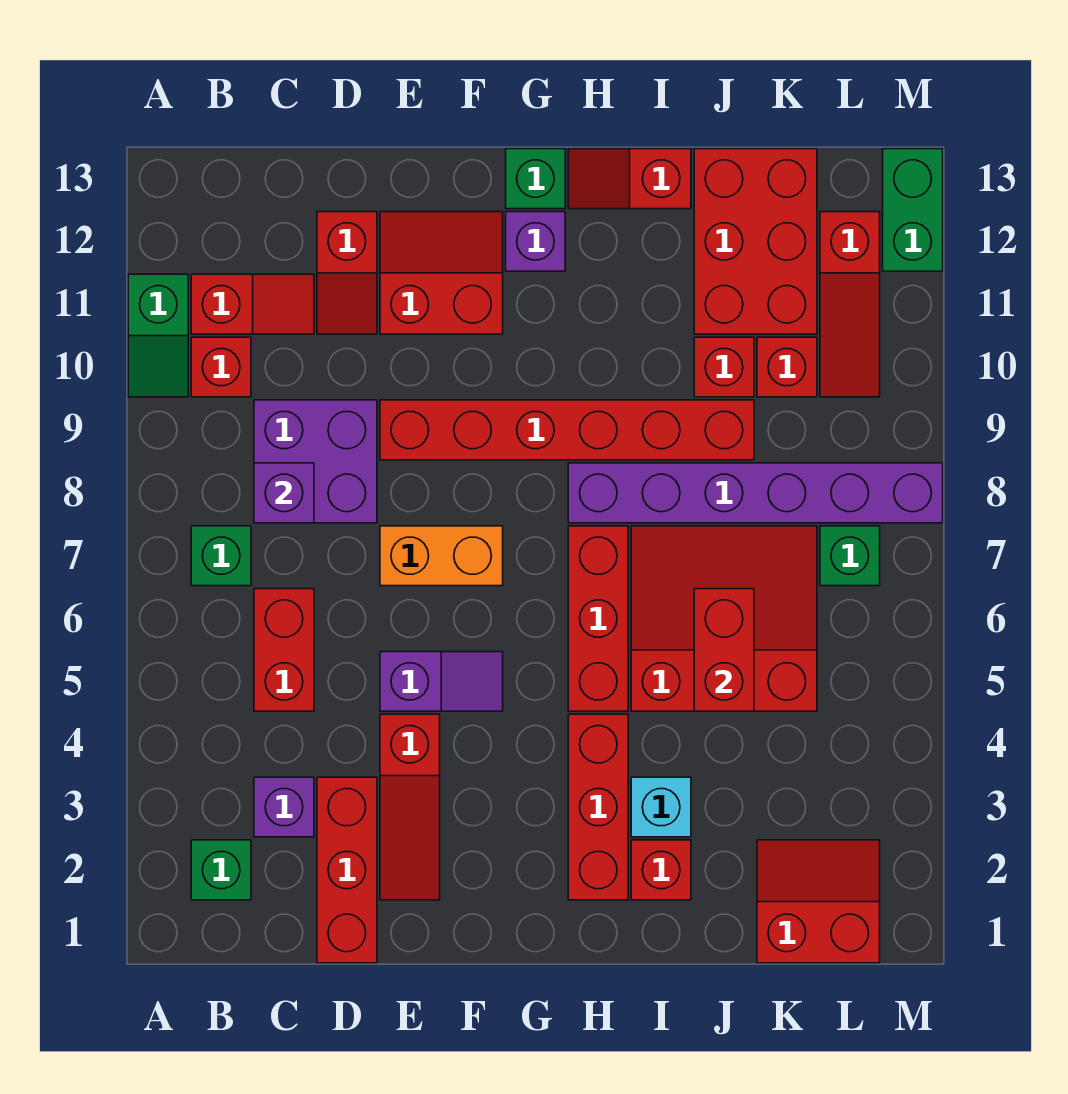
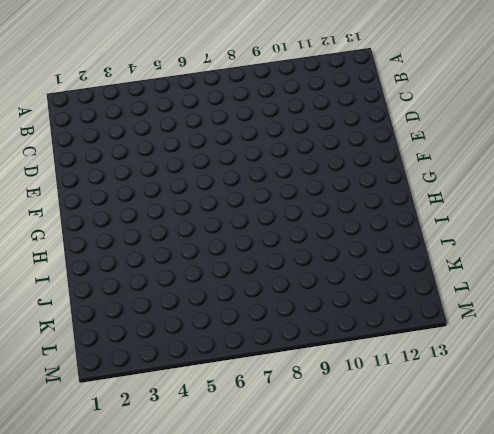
none -> green 1x2 slope [128,274,188,397]
none -> green 1x1 brick [191,840,251,900]
none -> green 1x1 brick [191,526,251,586]
none -> red 1x1 brick [191,337,251,397]

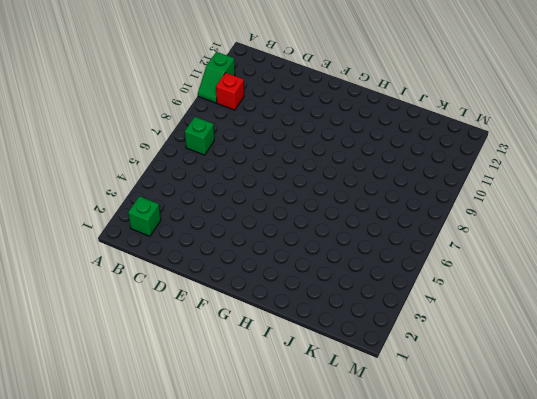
none -> red 1x2 slope [191,274,314,334]
none -> purple 1x1 brick [254,777,314,837]
none -> red 1x2 brick [254,589,314,711]
none -> purple 2x2 brick [254,400,377,523]

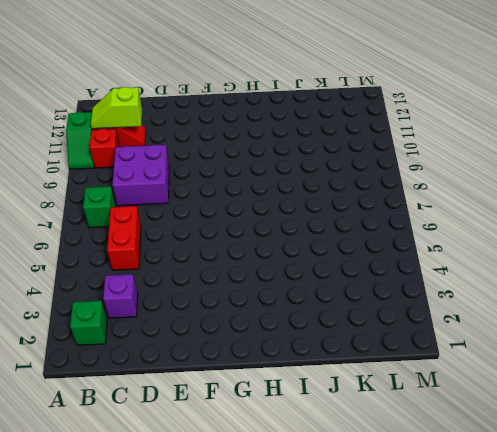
lime 1x2 slope [91,87,142,129] -> none
none -> red 1x3 brick [317,777,377,963]
none -> red 1x2 slope [317,212,377,334]
none -> red 1x3 slope [380,714,440,900]
none -> purple 1x2 slope [380,652,503,711]

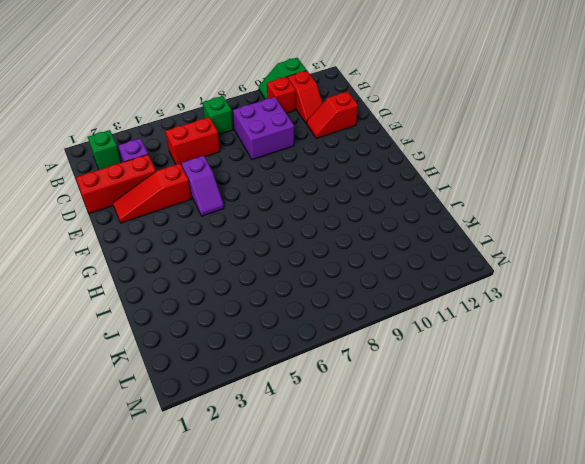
none -> orange 1x2 brick [380,526,503,586]
none -> red 1x6 brick [380,400,754,460]
none -> red 2x2 slope [380,212,503,334]
none -> purple 1x1 brick [506,212,565,271]

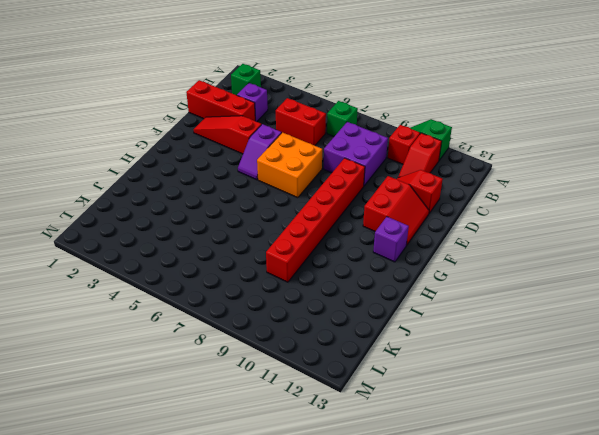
orange 2x2 brick [257,132,322,198] -> orange 1x2 brick [380,526,503,586]
none -> green 1x1 brick [506,149,565,209]
none -> red 1x3 brick [568,714,628,900]
none -> red 1x3 brick [568,526,628,711]
none -> purple 1x6 brick [568,463,943,523]

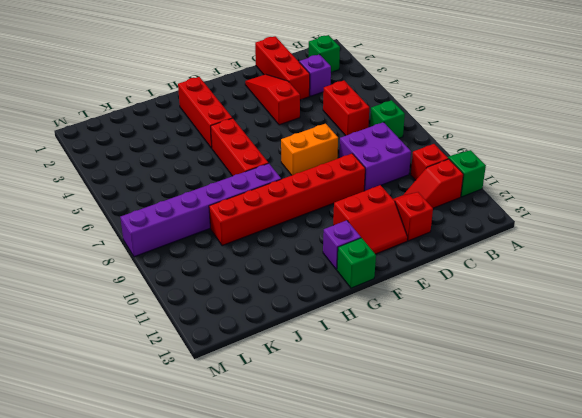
none -> purple 1x2 slope [380,652,503,711]
none -> red 1x2 slope [568,149,691,209]
none -> red 1x1 brick [631,840,691,900]
none -> cyan 1x1 brick [631,777,691,837]

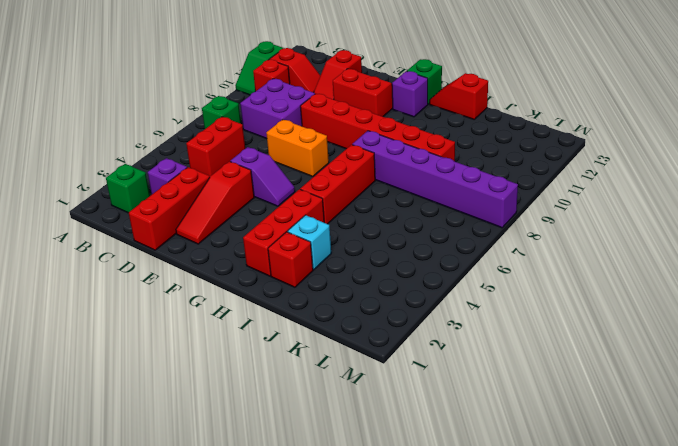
none -> red 3x3 slope [631,526,817,711]
none -> red 1x1 brick [694,337,754,397]
none -> red 2x3 brick [694,149,817,334]
none -> red 2x2 slope [757,840,880,963]

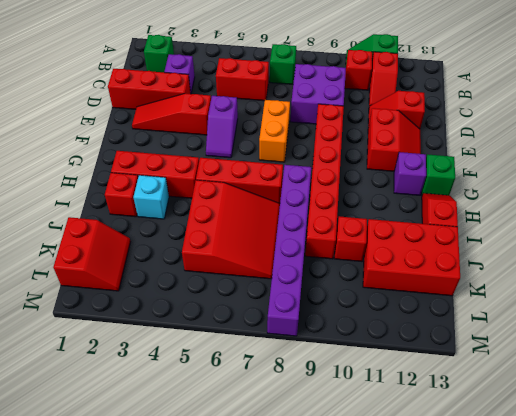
none -> red 1x1 brick [757,337,817,397]
none -> green 1x1 brick [820,526,880,586]
none -> red 1x3 slope [820,212,880,397]
none -> green 1x2 brick [883,149,943,271]

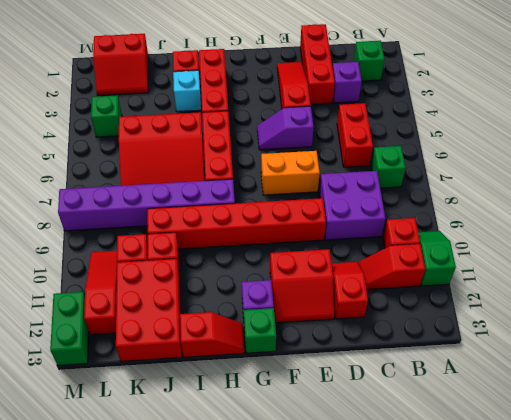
green 1x1 brick [91,95,122,137] -> green 1x1 brick moved to [820,526,880,586]
none -> purple 1x1 brick [254,463,314,523]
none -> red 1x2 brick [694,589,754,711]

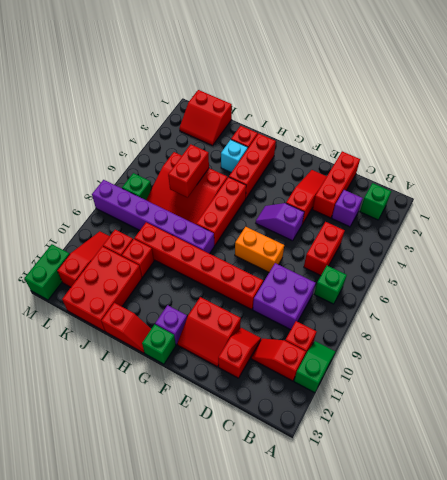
none -> purple 1x1 brick [254,463,314,523]

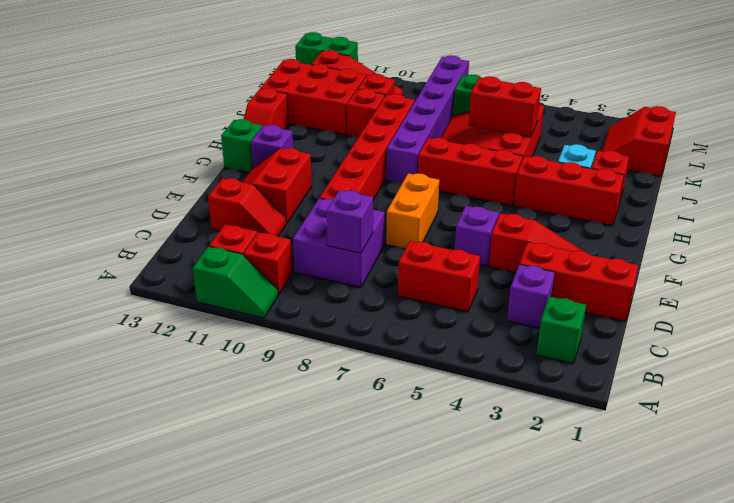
none -> green 1x1 brick [191,526,251,586]

